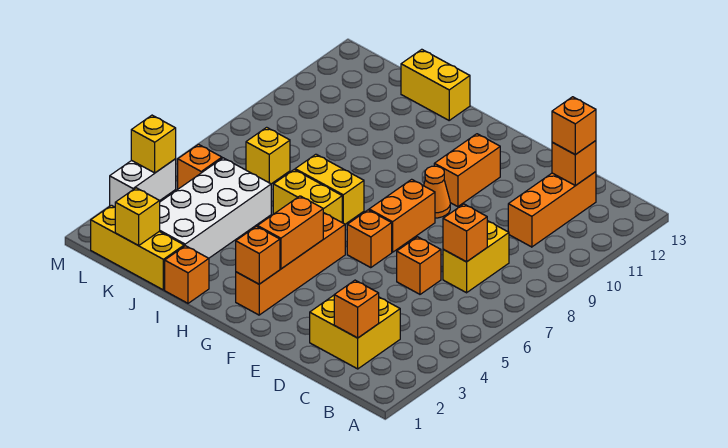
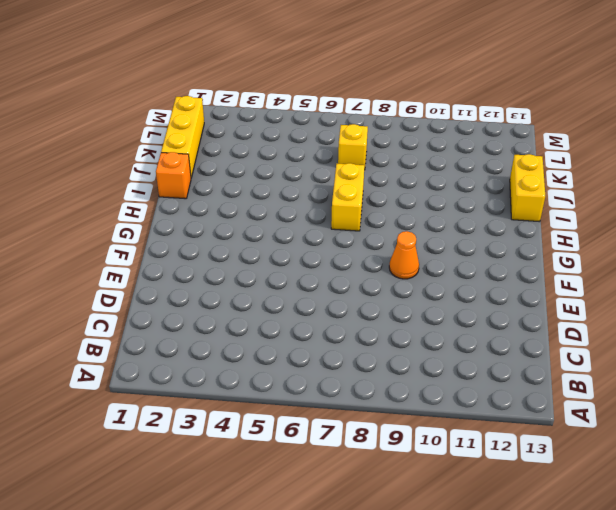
none -> yellow 2x2 brick [310,295,400,369]
none -> yellow 1x2 brick [443,221,509,293]
none -> orange 1x3 brick [508,172,596,247]

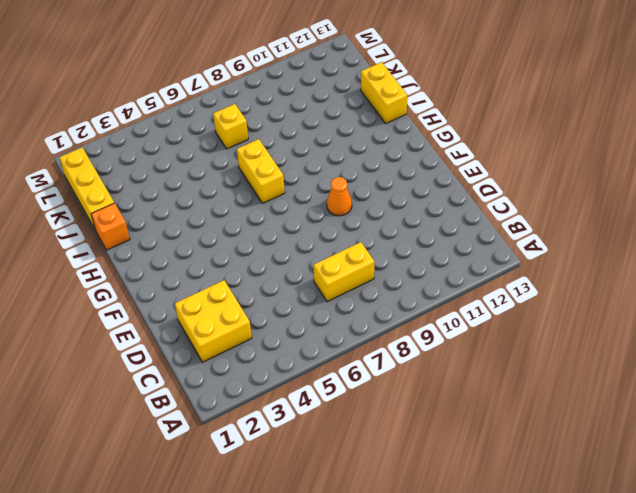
none -> orange 1x3 brick [508,172,596,247]
none -> orange 1x1 brick [397,237,441,294]
none -> orange 1x1 brick [347,210,392,268]

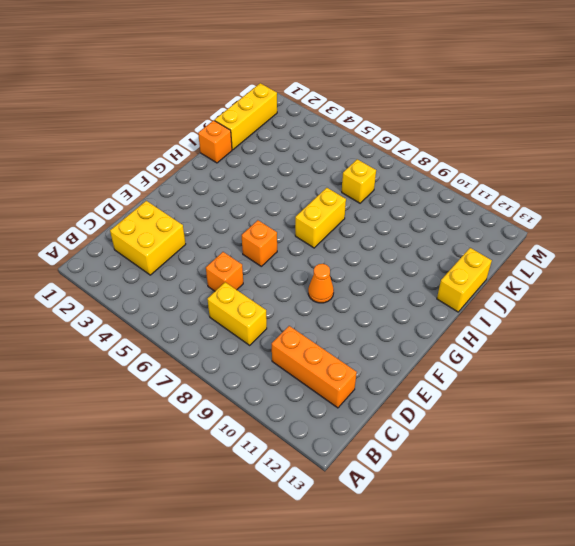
none -> orange 1x2 brick [369,179,435,252]
none -> orange 1x2 brick [434,134,500,207]
none -> orange 1x4 brick [236,213,345,315]

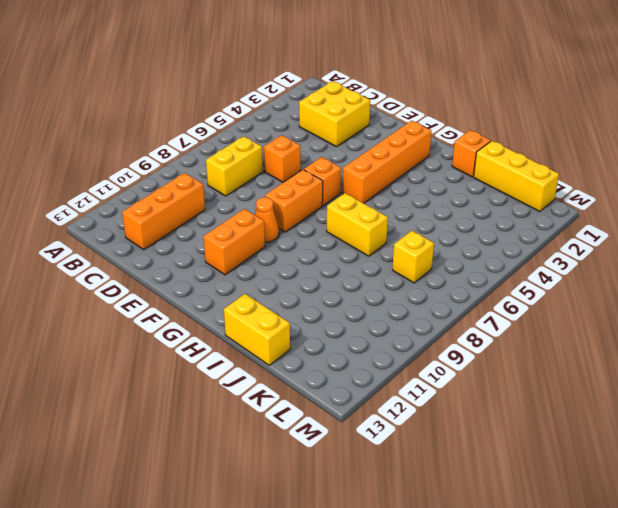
none -> yellow 1x2 brick [273,170,342,222]
none -> white 2x4 brick [160,158,271,258]
none -> orange 1x1 brick [178,144,222,189]

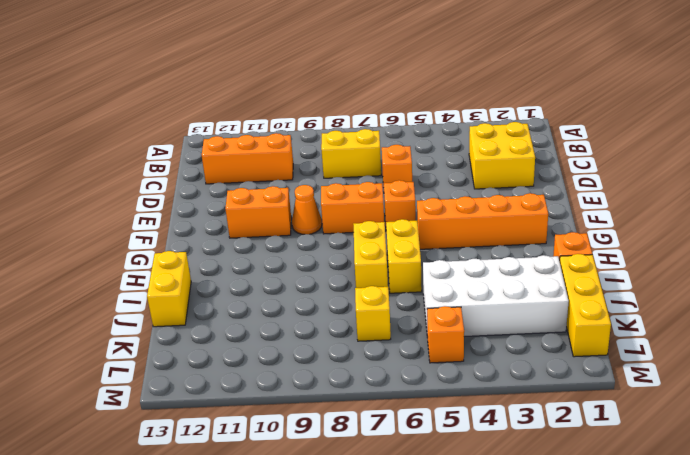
none -> white 1x2 brick [110,159,176,207]
none -> orange 1x1 brick [334,280,379,338]
none -> orange 1x1 brick [443,204,487,262]

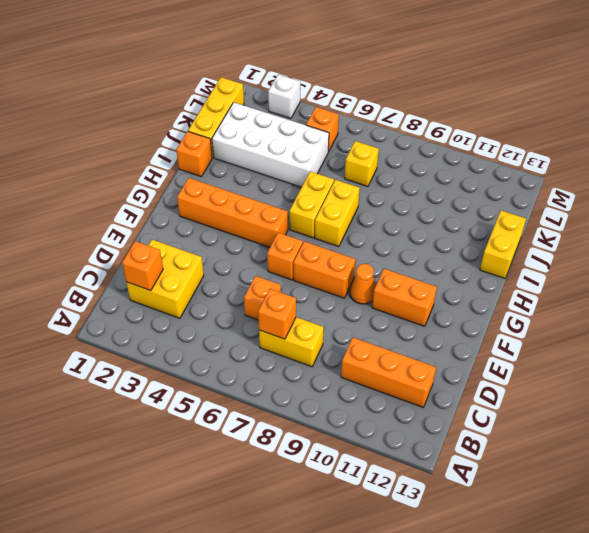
white 1x1 brick [268,74,300,118] -> white 1x2 brick [110,159,176,207]
none -> orange 1x1 brick [552,141,596,186]
none -> orange 1x1 brick [236,226,280,284]
none -> orange 1x2 brick [257,196,323,269]

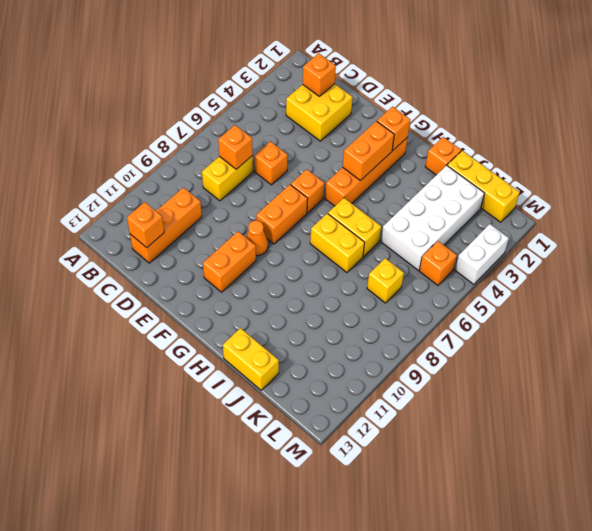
none -> yellow 1x1 brick [115,188,160,246]
none -> yellow 1x1 brick [131,115,176,173]
none -> orange 1x1 brick [552,97,596,155]

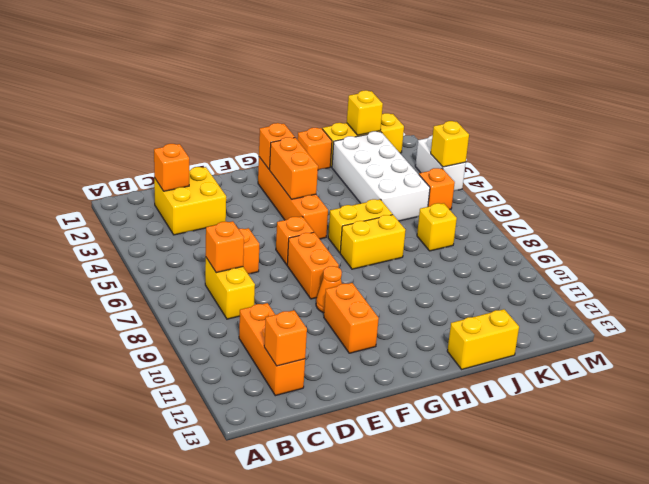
none -> orange 1x1 brick [552,97,596,155]

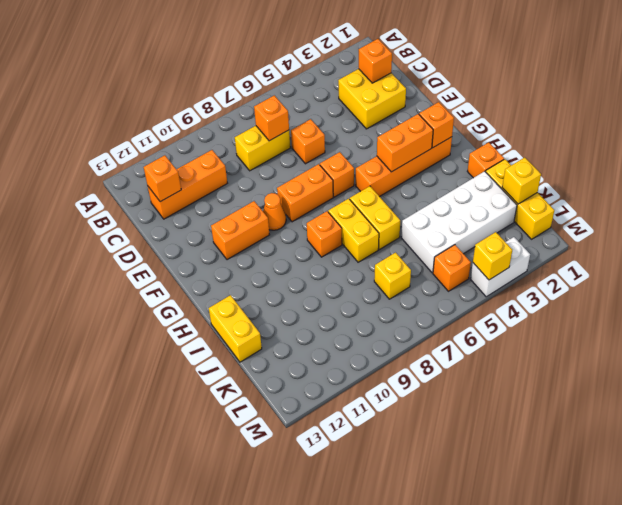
orange 1x1 brick [307,211,342,257] -> orange 1x1 brick moved to [552,97,596,155]

